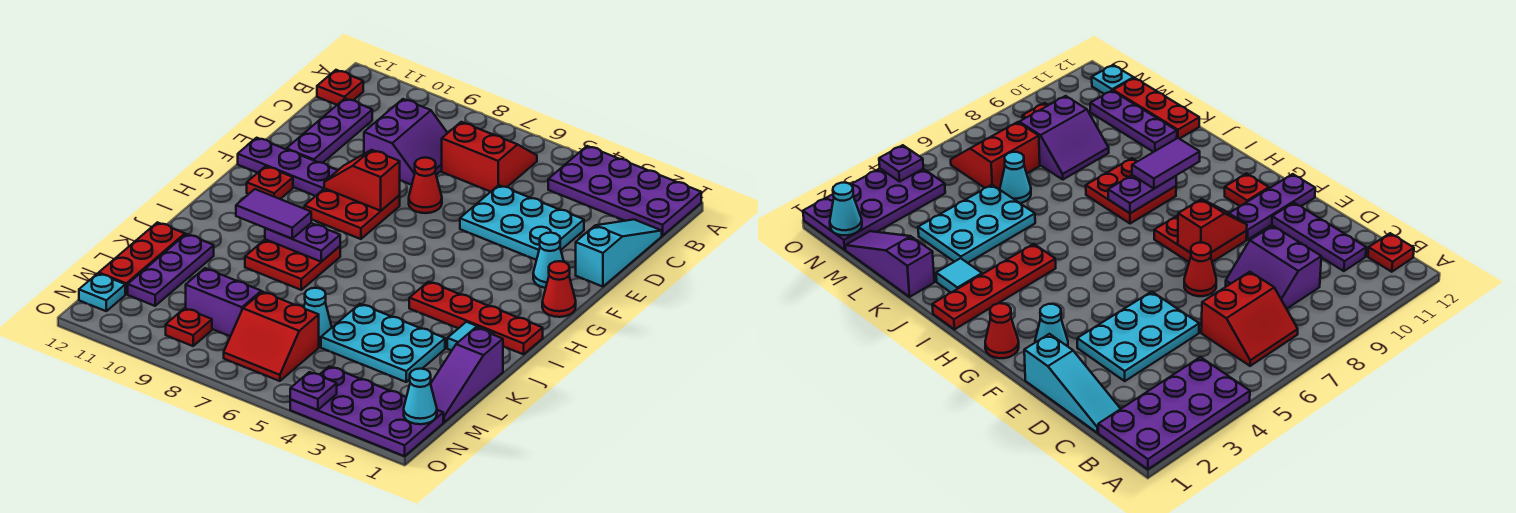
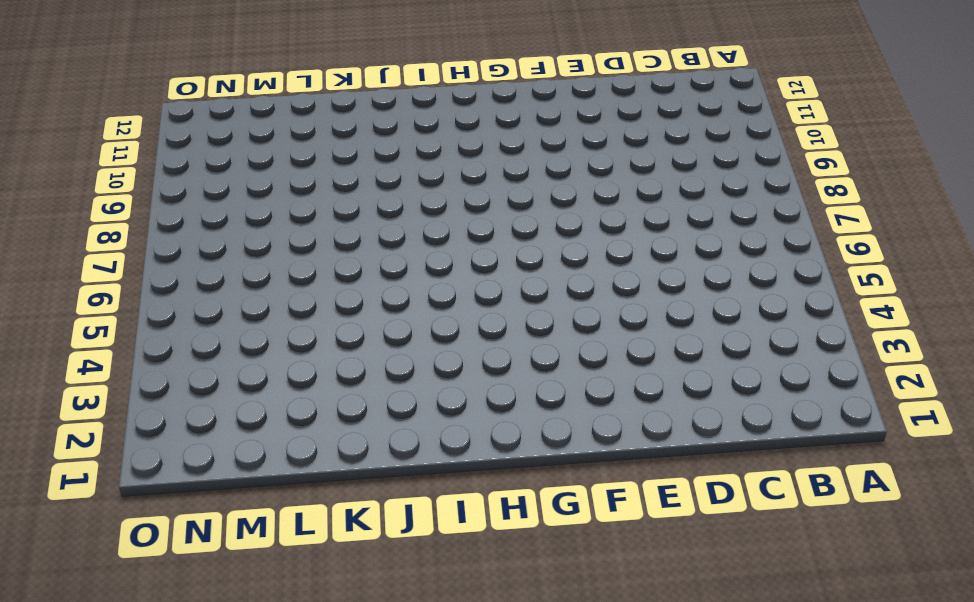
none -> purple 2x4 plate [548,146,701,236]
none -> red 2x2 slope [442,122,537,192]
none -> red 1x1 plate [317,70,363,105]
none -> cyan 1x3 slope [576,220,662,287]

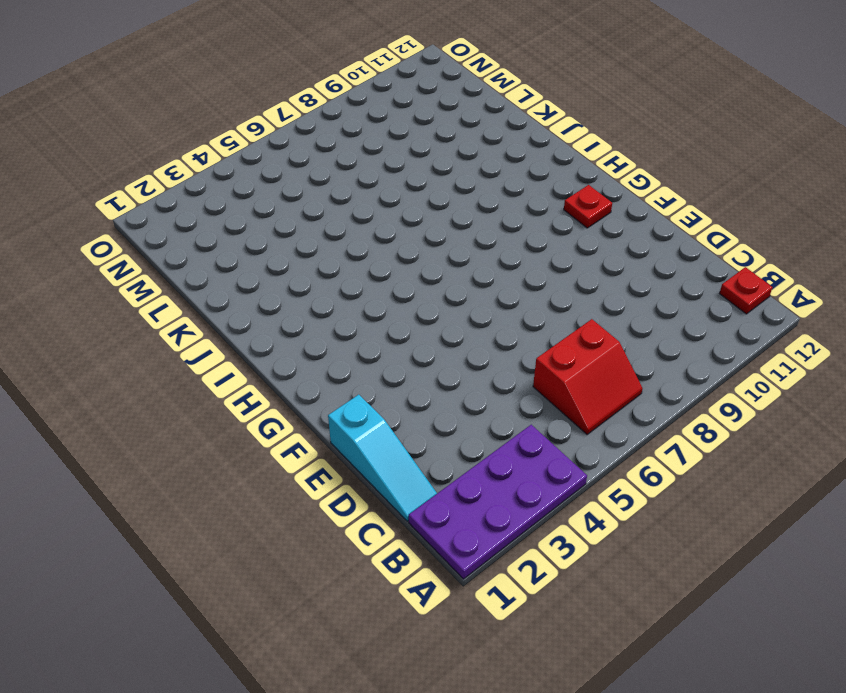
none -> purple 2x2 slope [364,99,447,185]
none -> purple 1x3 plate [286,99,372,163]
none -> cyan 2x3 plate [460,185,584,260]
none -> red 1x1 cone [409,158,442,213]

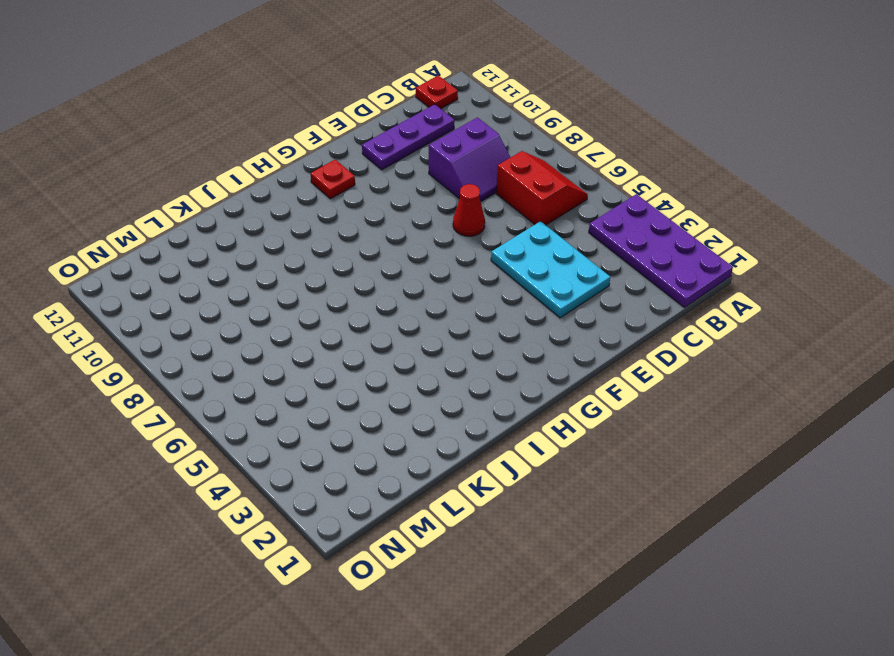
none -> cyan 1x3 slope [576,220,662,287]
none -> cyan 1x1 cone [533,233,564,288]
none -> red 2x2 plate [305,188,400,239]
none -> purple 1x3 plate [238,138,338,196]

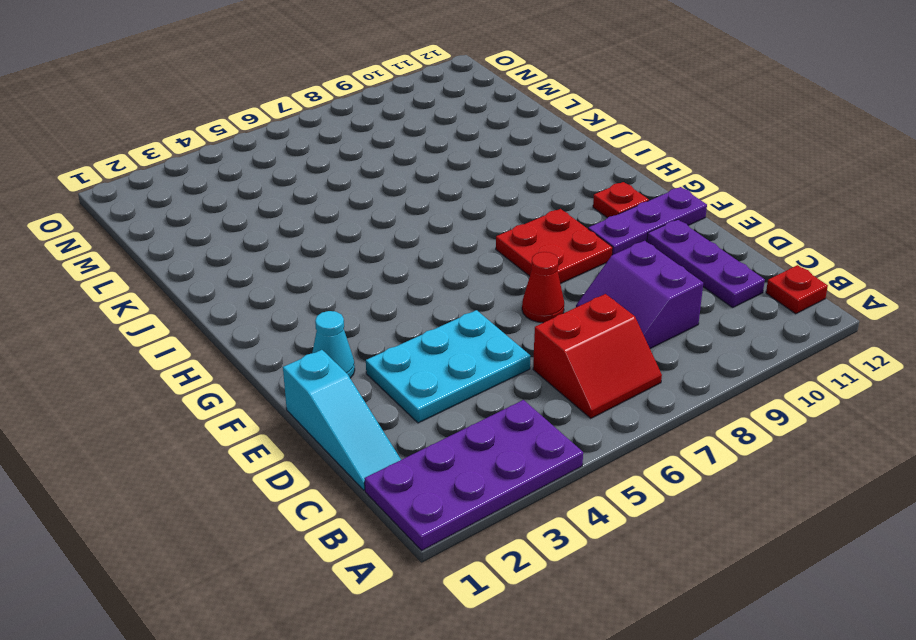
none -> red 1x1 cone [542,261,576,317]
none -> red 1x4 plate [409,282,543,354]
none -> red 2x2 plate [245,239,340,290]
none -> cyan 1x1 tile [447,322,494,351]

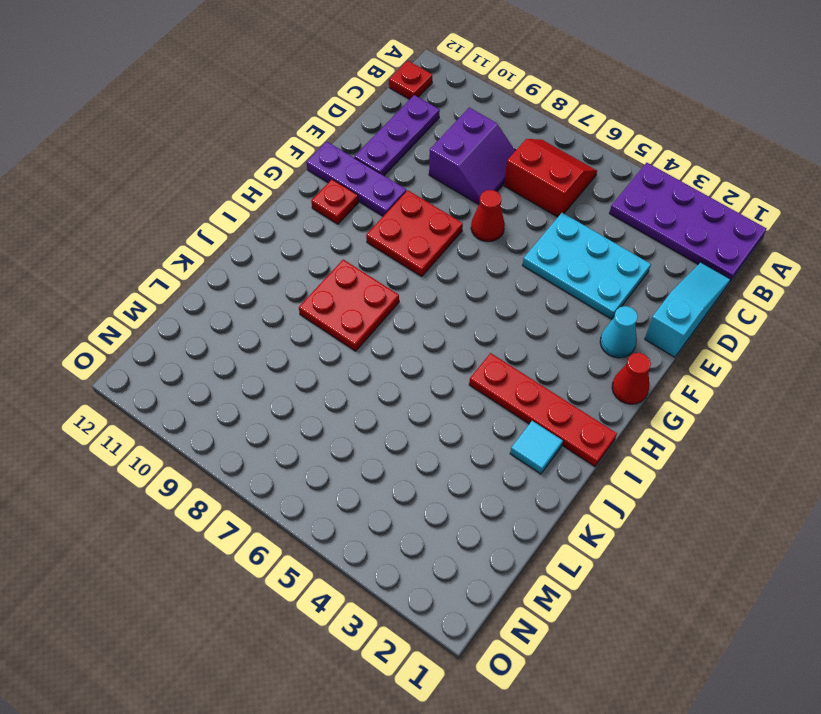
none -> purple 1x3 slope [431,328,503,422]
none -> cyan 2x3 plate [321,304,445,382]
none -> purple 1x3 plate [128,234,214,306]
none -> red 1x3 plate [99,222,185,294]

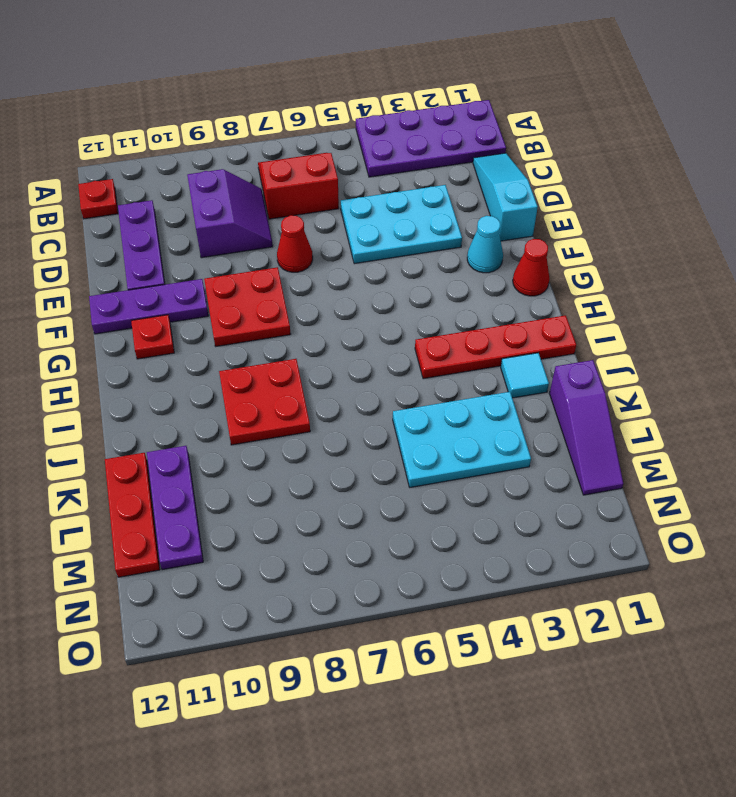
none -> cyan 1x1 cone [304,288,332,343]
none -> purple 2x2 slope [186,268,262,336]
none -> red 2x2 slope [224,292,319,381]
none -> purple 2x4 plate [290,366,443,456]

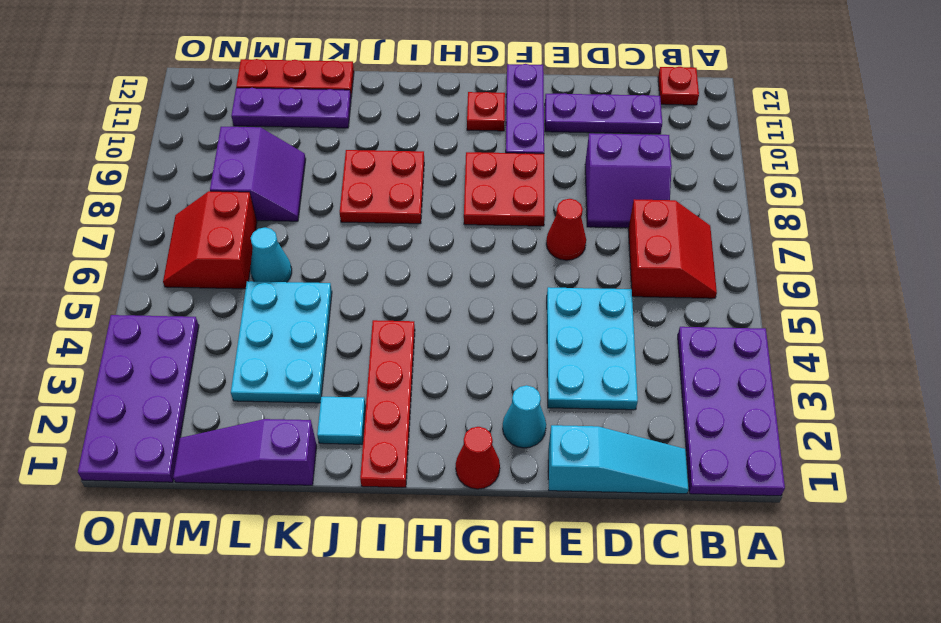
none -> red 1x1 plate [166,308,212,346]
none -> cyan 1x1 plate [79,273,125,311]
none -> red 1x2 slope [324,150,400,211]
none -> purple 1x2 plate [265,223,340,262]

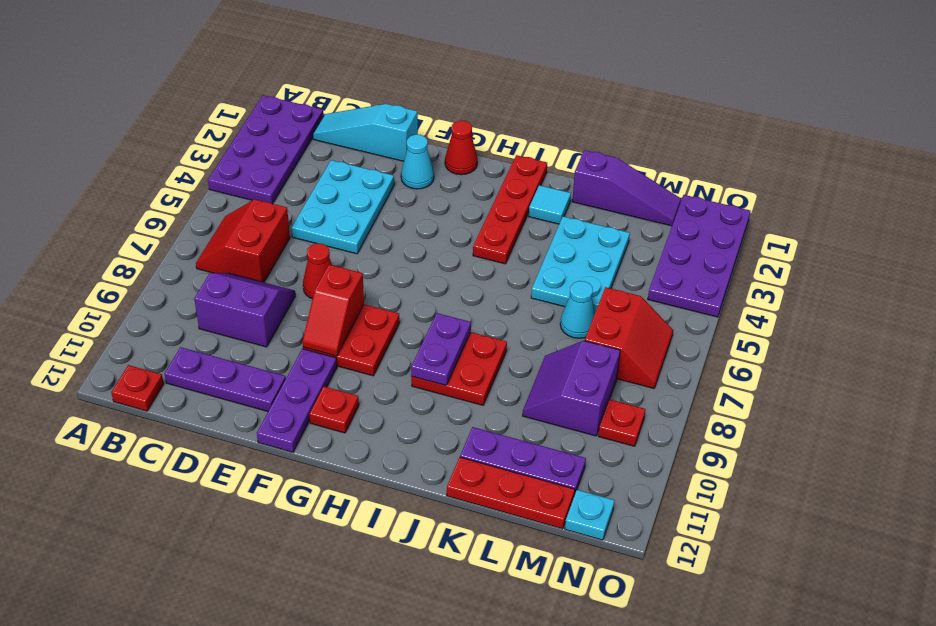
none -> cyan 1x1 cone [404,369,437,424]
none -> purple 1x1 plate [290,372,337,410]
none -> purple 1x2 tile [236,189,311,239]

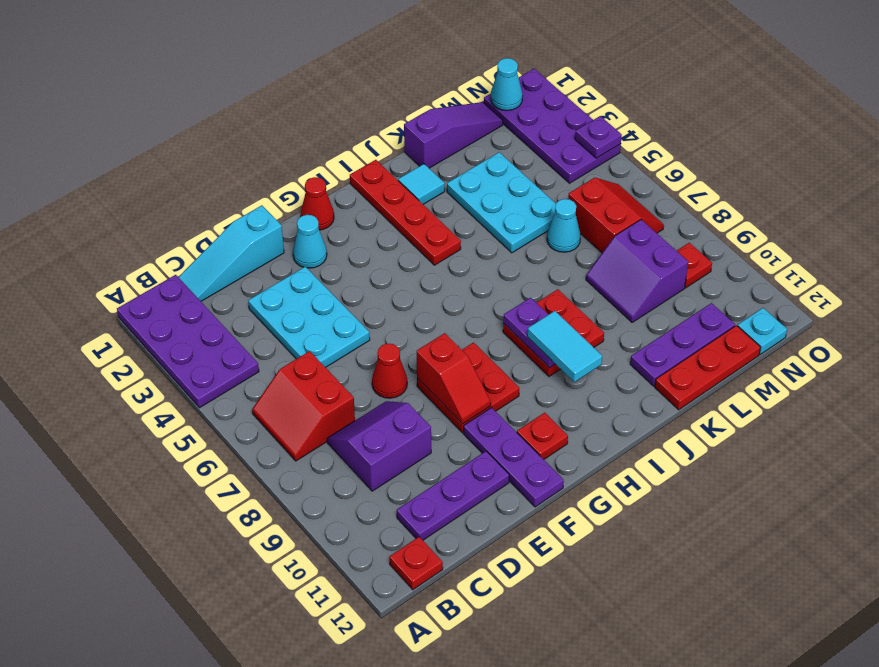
cyan 1x2 tile [527,311,602,382] -> purple 1x2 tile [236,189,311,239]

